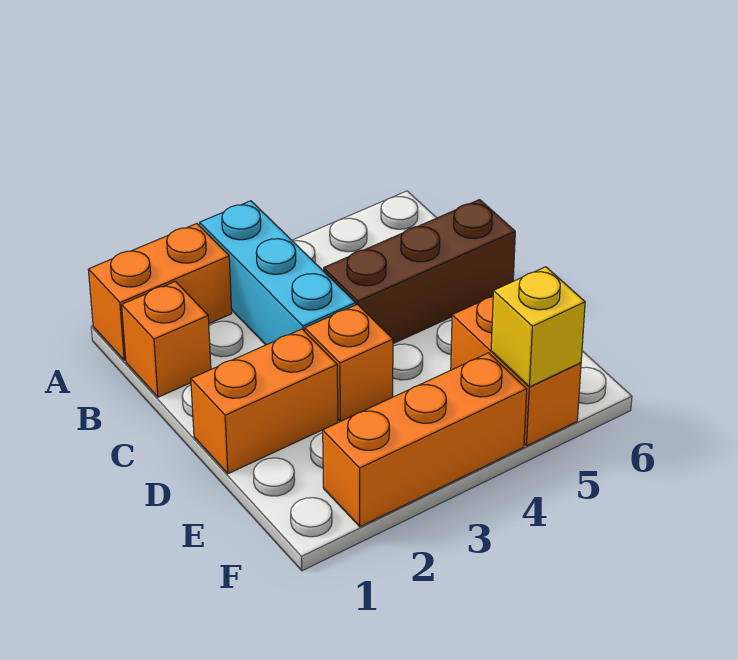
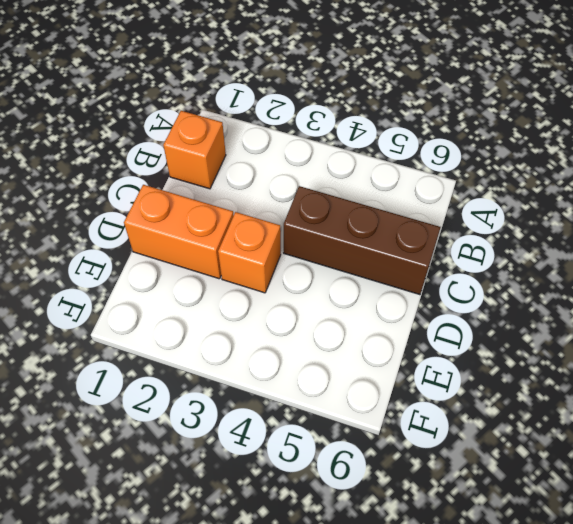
none -> orange 1x2 brick [88,224,232,361]
none -> cyan 1x3 brick [200,201,356,345]

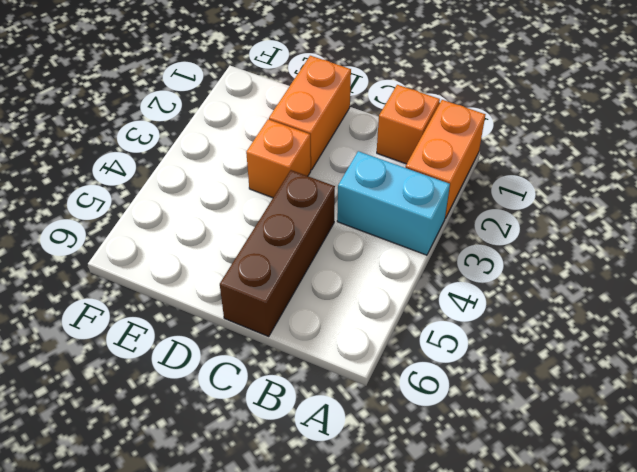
cyan 1x2 brick [337,151,450,255] -> cyan 1x3 brick [200,201,356,345]
none -> orange 1x2 brick [451,296,581,446]
none -> orange 1x3 brick [323,353,527,527]

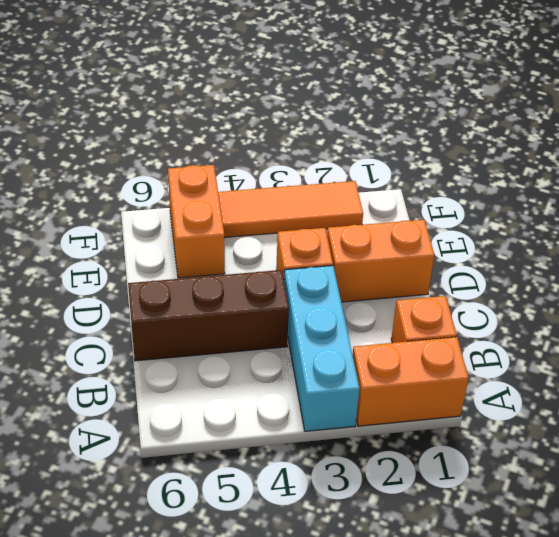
orange 1x3 tile [218,181,363,238] -> orange 1x3 brick [323,353,527,527]
none -> yellow 1x1 brick [491,267,585,387]

